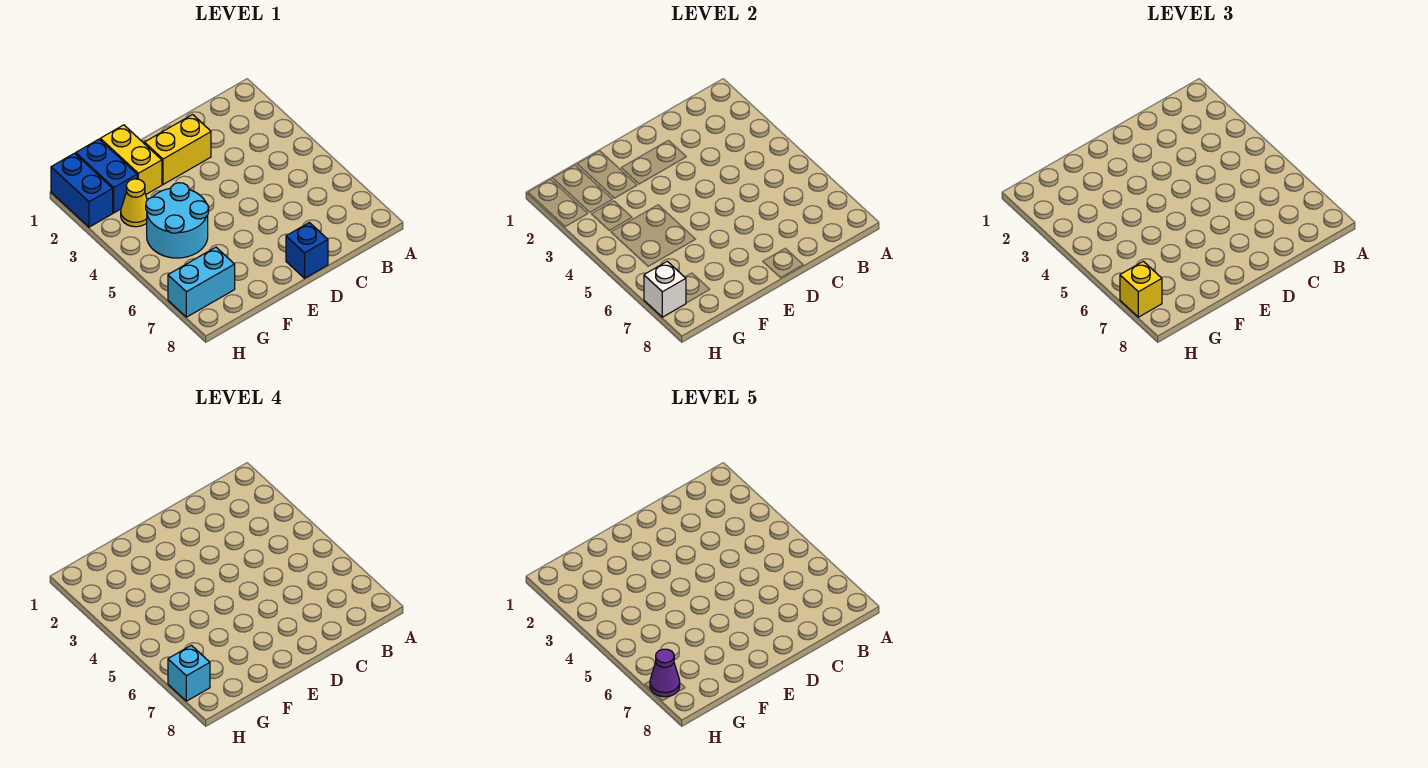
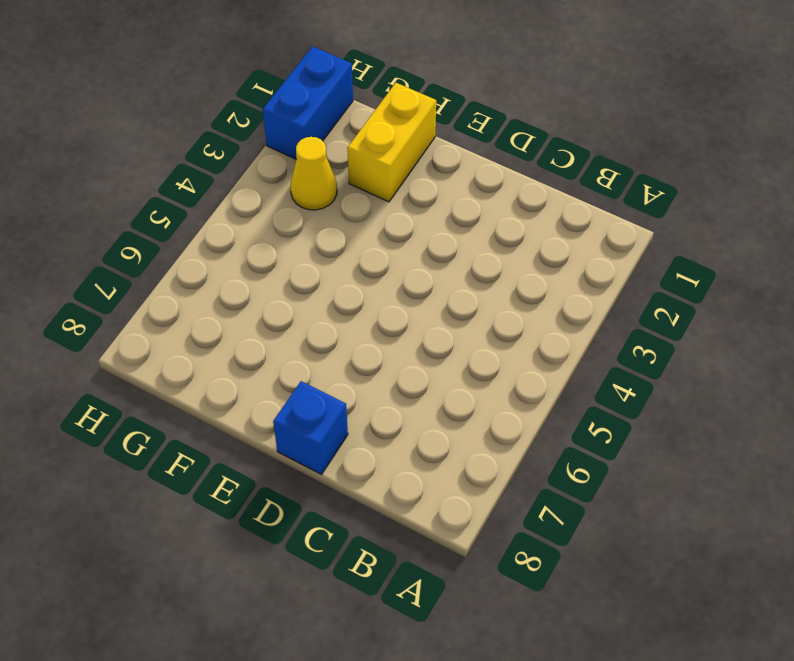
none -> yellow 1x2 brick [144,115,211,184]
none -> cyan 2x2 round brick [146,183,209,258]
none -> blue 1x2 brick [76,139,137,213]

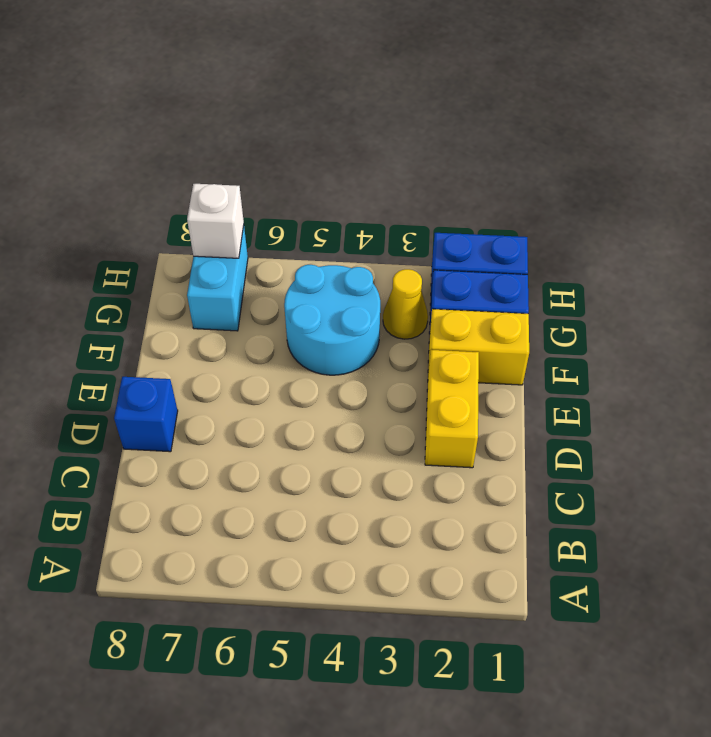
none -> yellow 1x1 brick [1120,261,1162,317]
none -> cyan 1x1 brick [168,645,210,701]
none -> purple 1x1 cone [650,649,680,697]

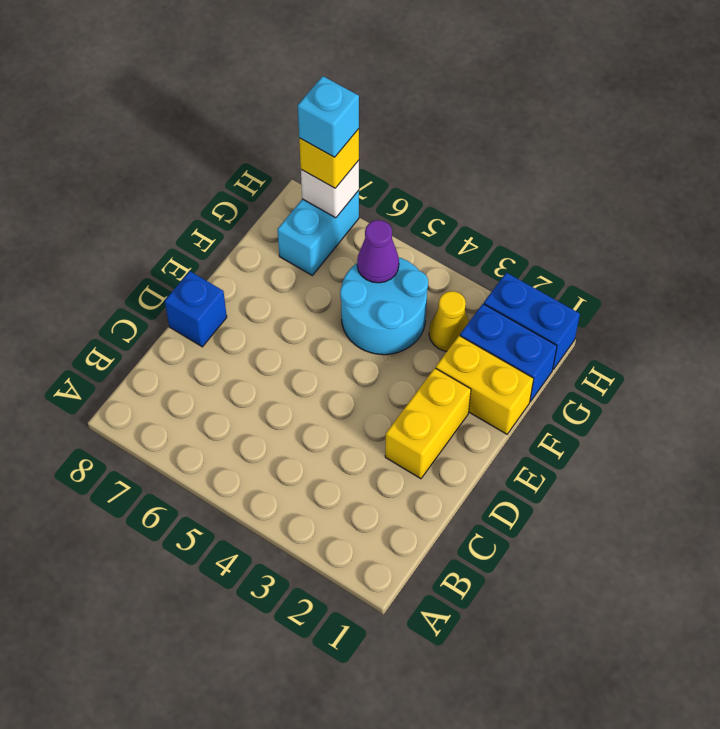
purple 1x1 cone [357,220,399,283] -> purple 1x1 cone moved to [650,649,680,697]

